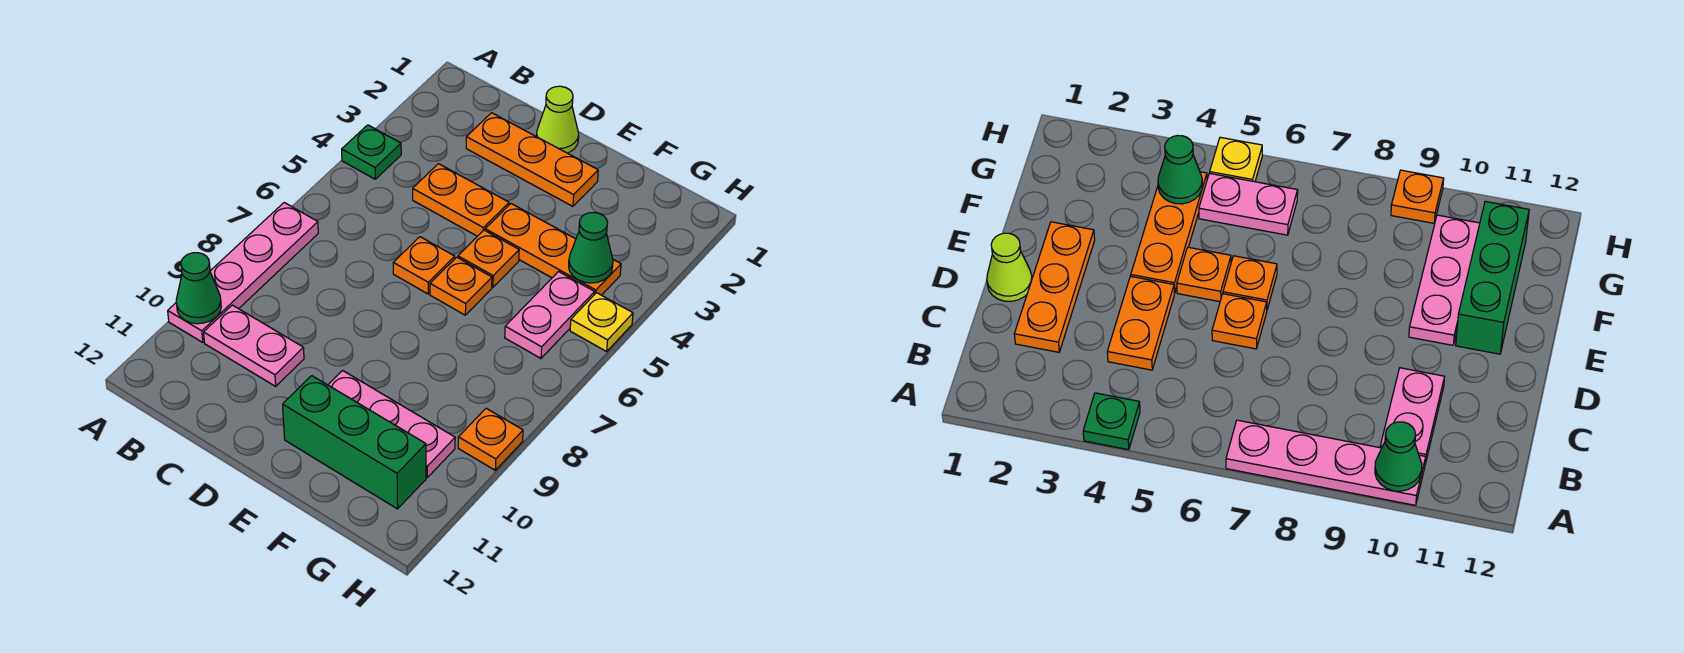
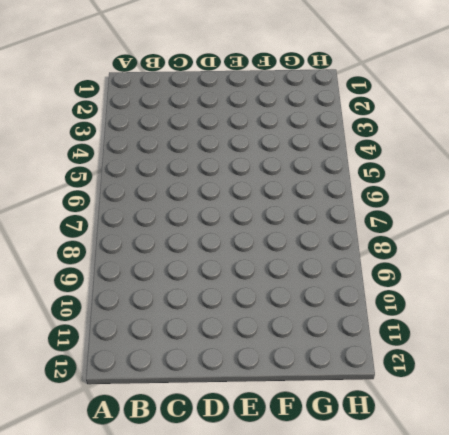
none -> green 1x1 plate [342,125,401,179]
none -> pink 1x4 plate [168,203,318,343]
none -> pink 1x2 plate [204,305,304,386]

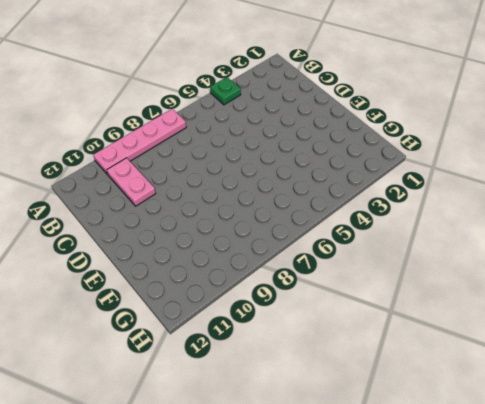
none -> orange 1x3 plate [466,113,598,206]
none -> orange 1x2 plate [413,164,509,236]
none -> lime 1x1 cone [536,86,579,153]

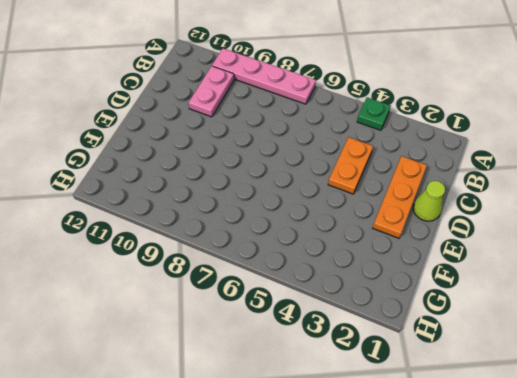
none -> orange 1x1 plate [393,237,455,294]
none -> orange 1x3 plate [485,204,621,295]
none -> orange 1x1 plate [458,230,519,287]

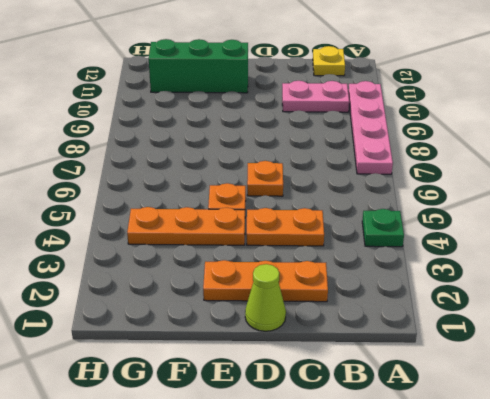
yellow 1x1 plate [313,46,345,76] -> yellow 1x1 plate moved to [570,293,633,351]
none -> orange 1x1 plate [430,257,492,315]
none -> pink 1x3 plate [328,371,455,478]
none -> pink 1x2 plate [505,272,595,358]

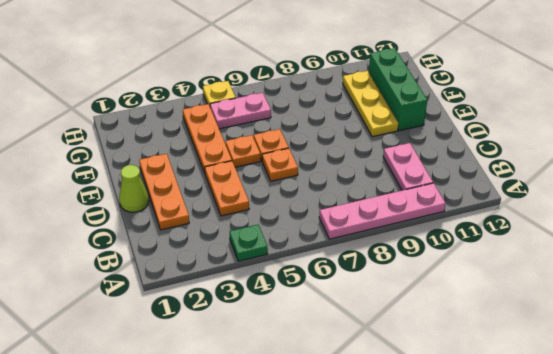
yellow 1x3 plate [343,71,398,137] -> pink 1x3 plate [328,371,455,478]
none -> orange 1x1 plate [458,408,523,470]
none -> green 1x1 cone [176,253,221,324]
none -> green 1x1 cone [569,212,613,283]

